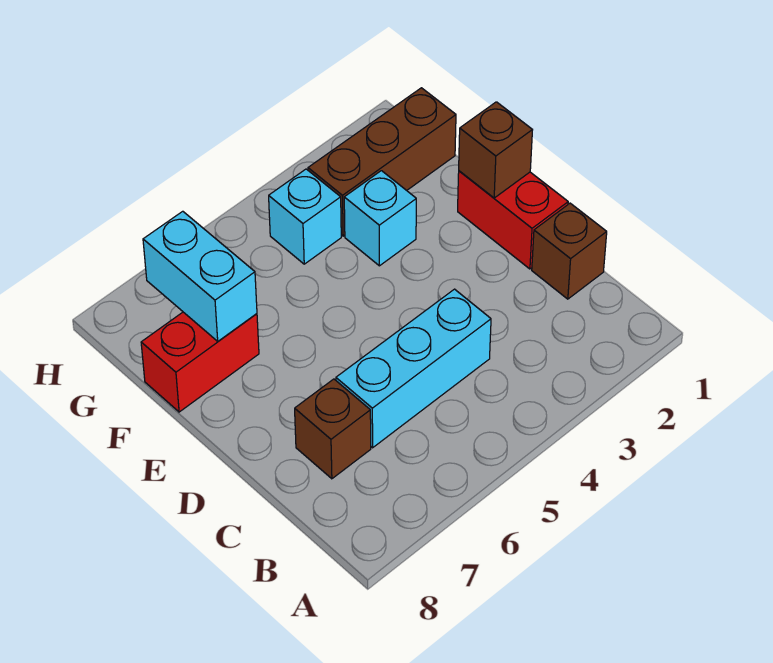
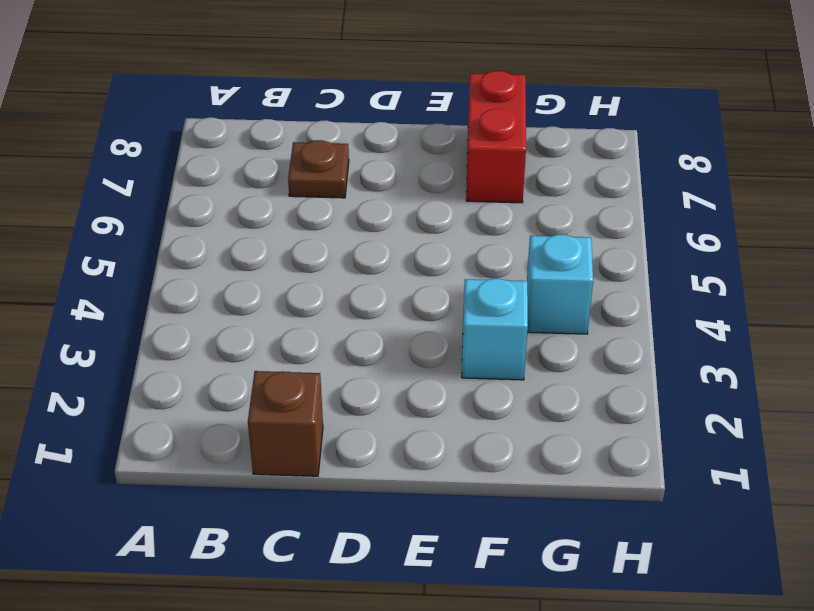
brown 1x1 plate [288,140,349,198] -> brown 1x1 brick [295,379,371,479]
none -> cyan 1x3 brick [336,289,491,448]
none -> red 1x2 brick [458,171,568,269]

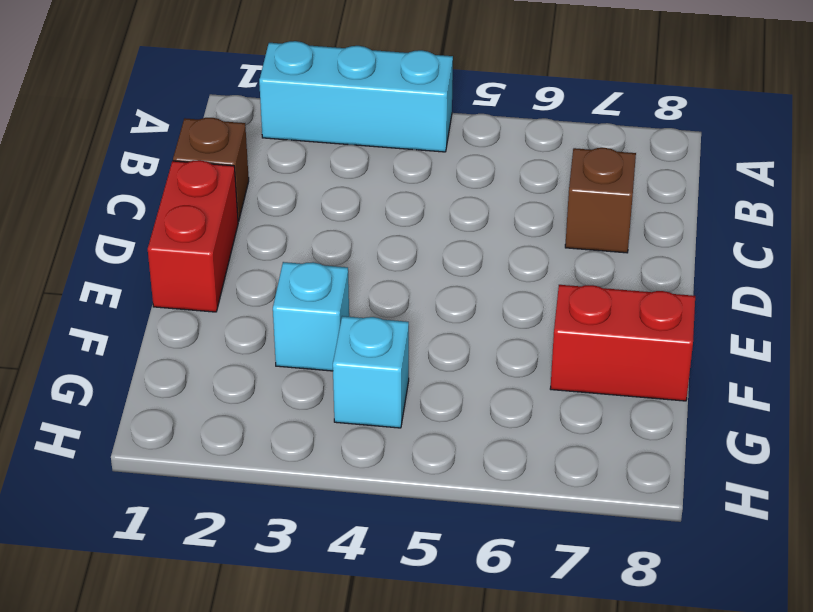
cyan 1x3 brick [259,41,453,152] -> cyan 1x3 brick moved to [336,289,491,448]
none -> brown 1x3 brick [308,88,456,236]
none -> brown 1x1 brick [459,102,532,198]

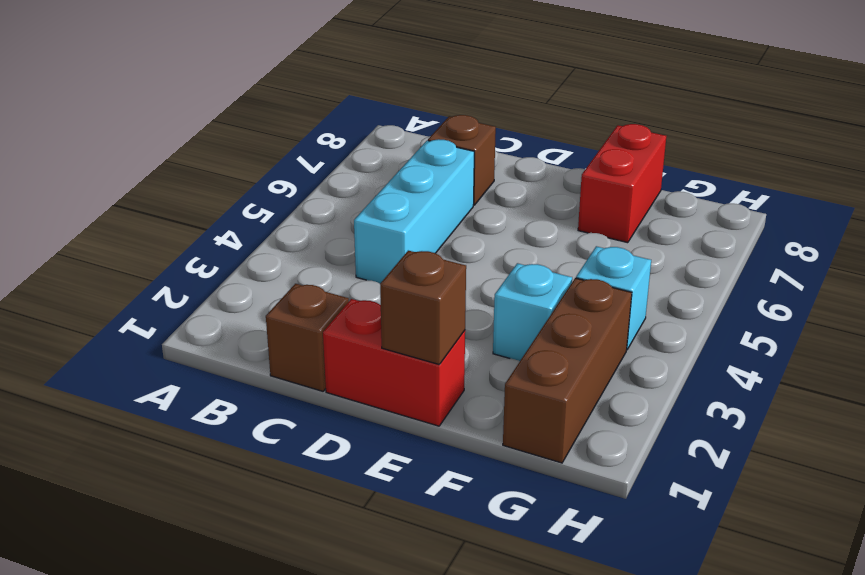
none -> cyan 1x2 brick [143,211,257,341]

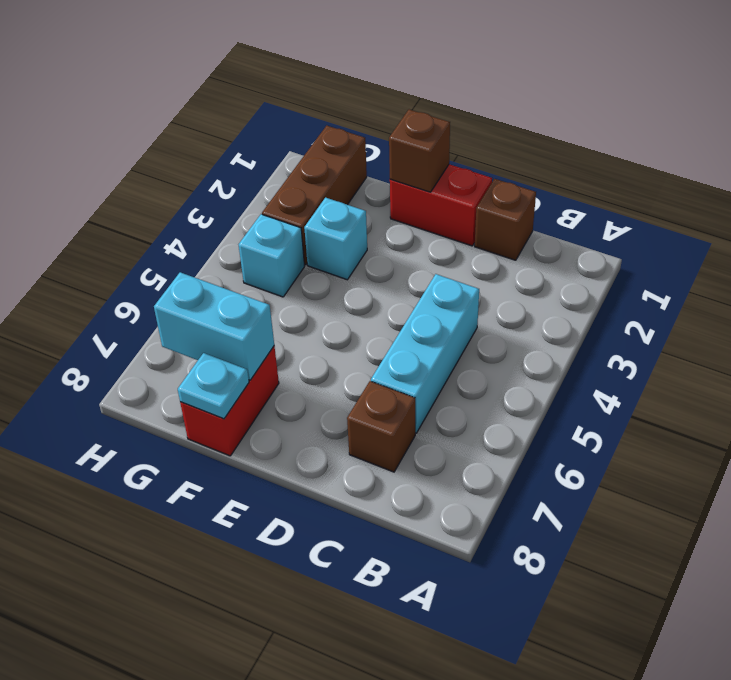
cyan 1x1 plate [178,353,249,419] -> none

